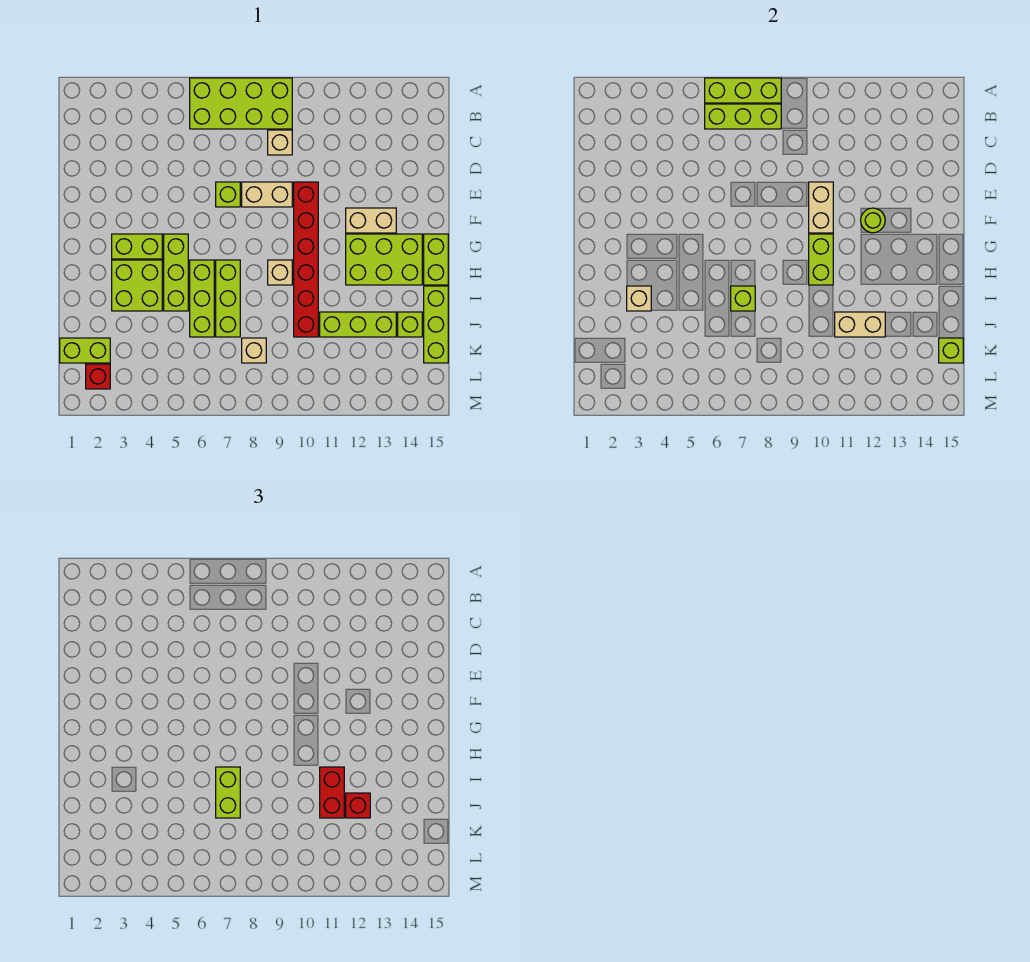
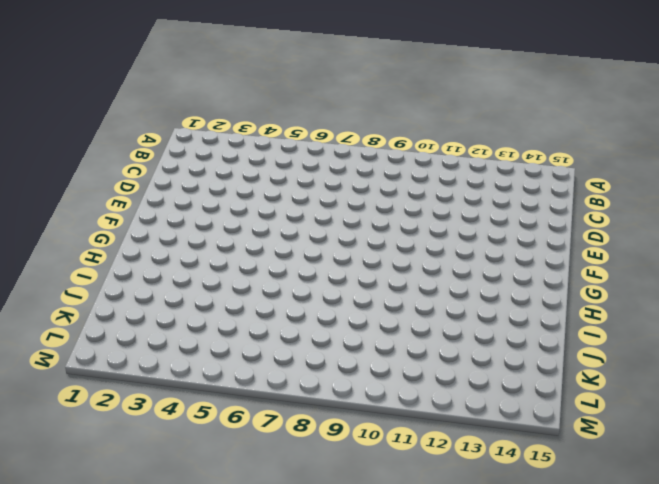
none -> lime 2x4 brick [190,78,292,129]
none -> tan 1x1 brick [268,130,292,155]
none -> lime 1x1 brick [216,182,240,207]
none -> tan 1x2 brick [242,182,292,207]

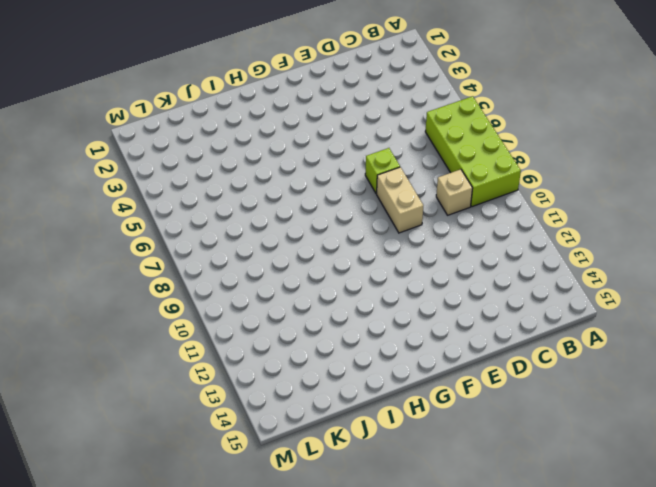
none -> red 1x6 brick [294,182,318,337]
none -> tan 1x2 brick [346,208,396,233]
none -> lime 1x2 brick [112,234,162,259]
none -> lime 1x3 brick [164,234,188,311]

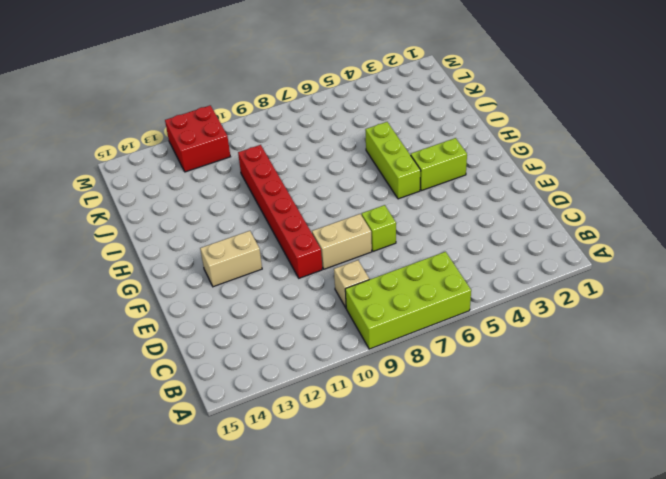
red 2x2 brick [165,105,230,172] -> none
none -> lime 2x3 brick [346,234,422,285]
none -> lime 1x2 brick [424,234,448,285]
none -> lime 2x2 brick [112,260,162,311]
none -> lime 1x3 brick [190,260,214,337]

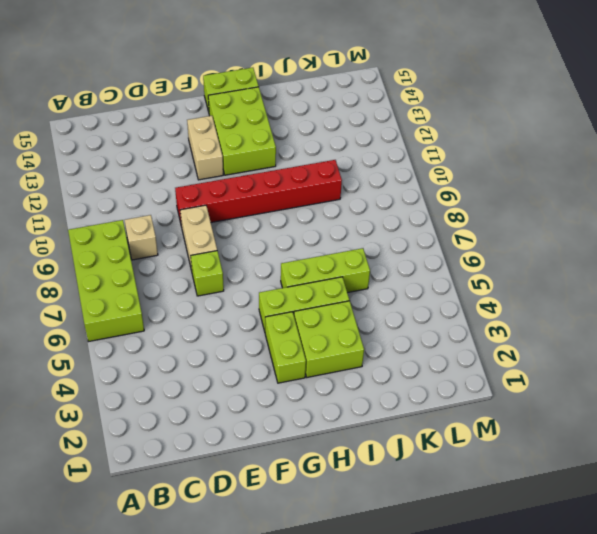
none -> lime 1x3 brick [216,260,240,337]
none -> tan 1x1 brick [268,260,292,285]
none -> lime 1x3 brick [424,286,448,363]
none -> lime 1x3 brick [320,312,396,337]

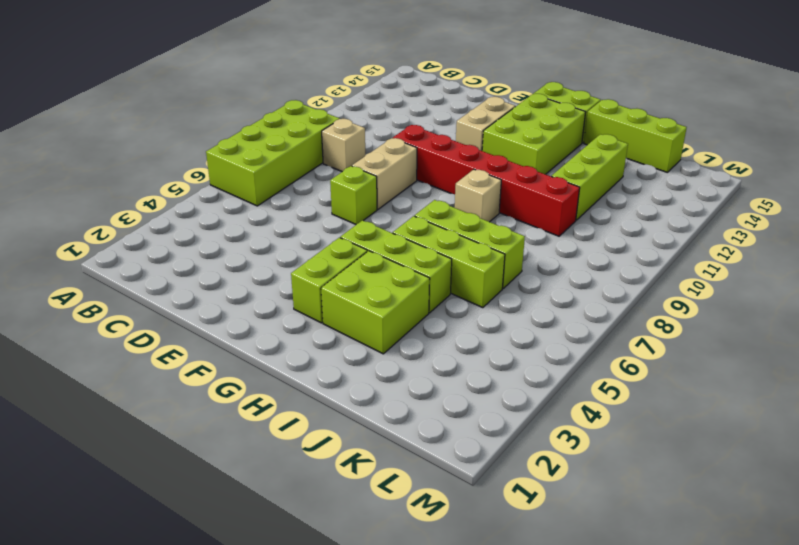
none -> lime 1x1 brick [398,312,422,337]
none -> lime 1x2 brick [60,338,110,363]
none -> tan 1x1 brick [242,338,266,363]
none -> red 1x1 brick [86,364,110,389]

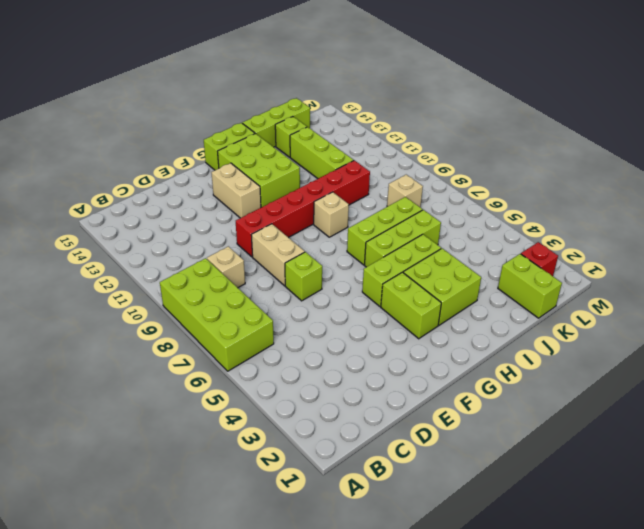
none -> lime 1x3 brick [705,78,781,103]
none -> lime 1x3 brick [705,104,781,129]
none -> tan 1x2 brick [809,182,833,233]
none -> lime 1x1 round brick [861,208,885,233]

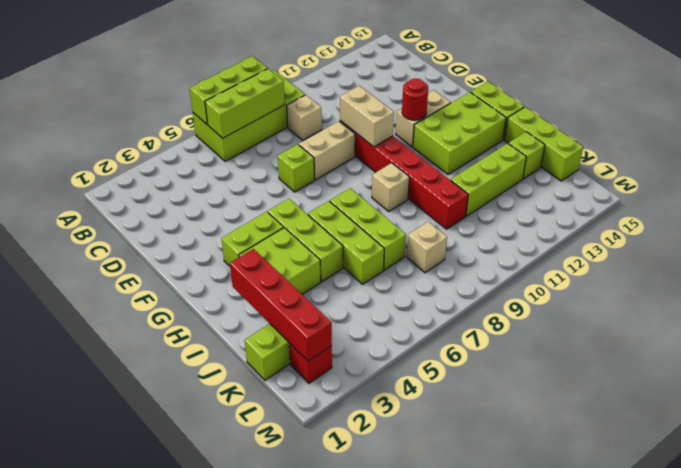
red 1x1 round brick [402,79,428,120] -> lime 1x1 round brick [861,208,885,233]
red 1x4 brick [230,249,332,361] -> none
none -> lime 1x2 brick [809,234,833,285]
none -> tan 1x1 brick [627,286,651,311]
none -> lime 1x1 brick [731,286,755,311]
none -> tan 1x2 brick [835,312,885,337]

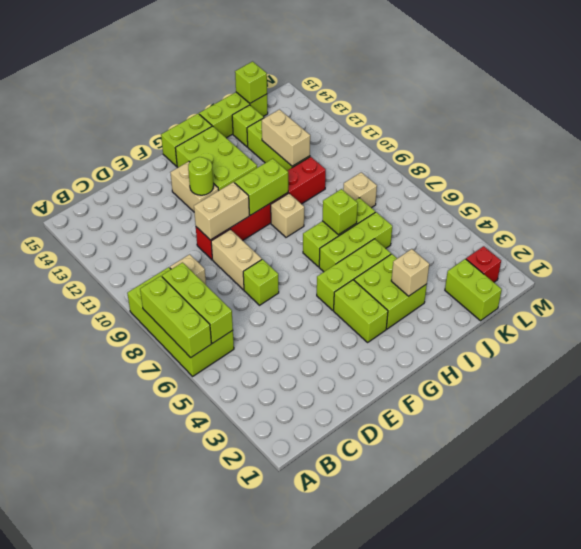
none -> lime 1x2 brick [216,767,240,818]
none -> red 1x2 brick [320,767,344,818]
none -> red 1x1 brick [346,793,370,818]

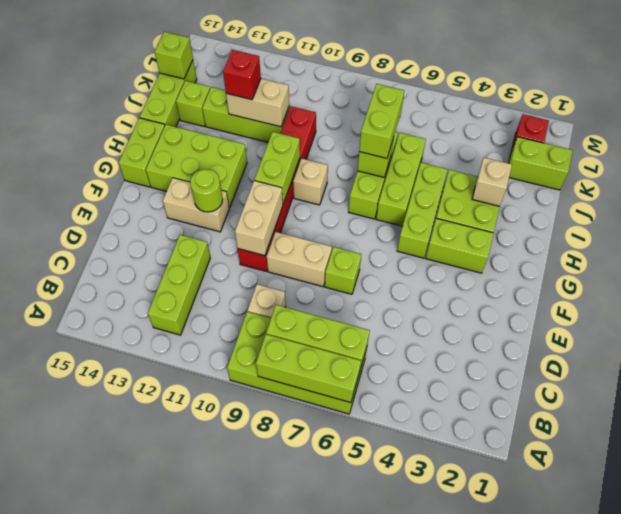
lime 1x3 brick [148,235,210,335] -> none
none -> tan 1x1 brick [242,338,266,363]
none -> red 1x2 brick [320,767,344,818]

